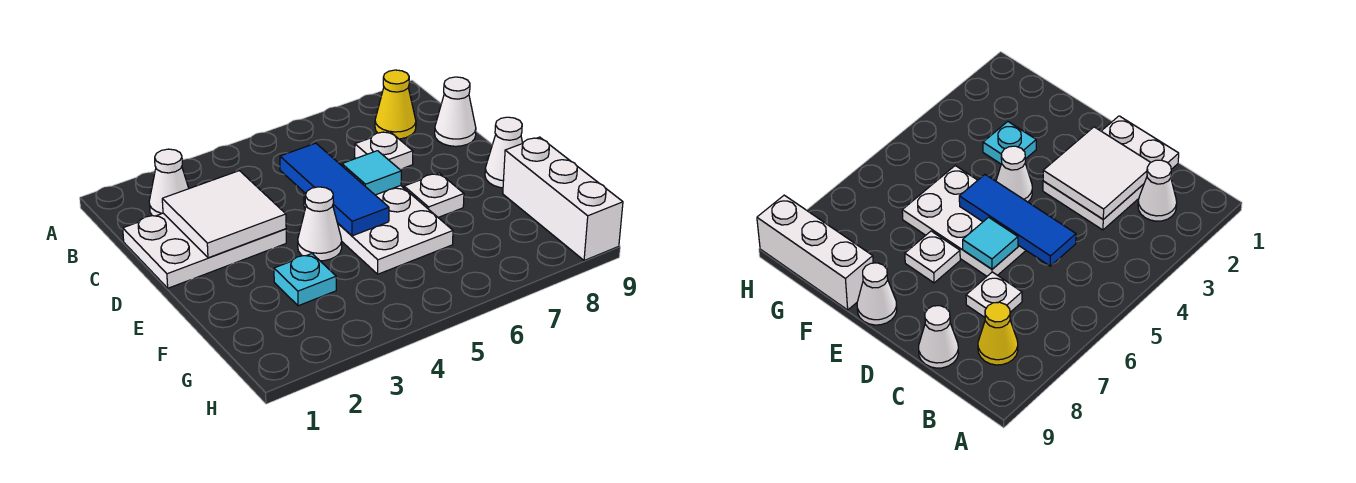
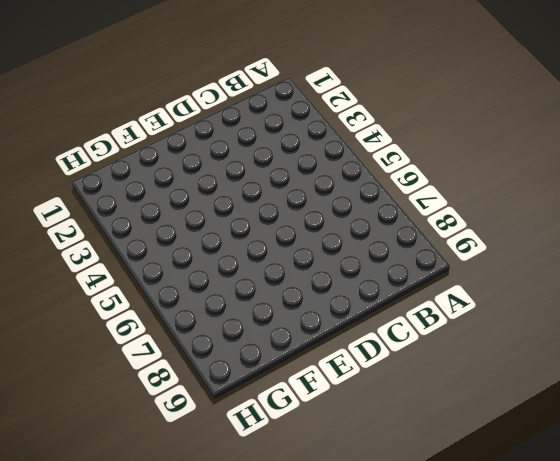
none -> white 1x1 cone [149,149,189,216]
none -> yellow 1x1 cone [375,70,416,139]
none -> white 2x3 plate [123,213,286,288]

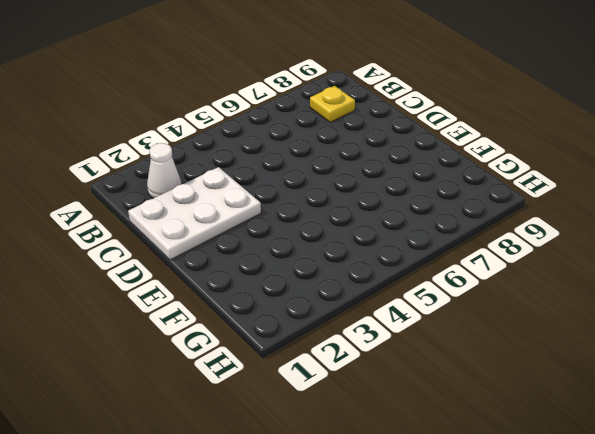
yellow 1x1 plate [310,86,355,122] -> yellow 1x1 cone [375,70,416,139]
none -> white 1x1 plate [355,131,413,169]
none -> white 1x1 cone [435,77,476,146]
none -> white 2x3 plate [304,186,453,274]

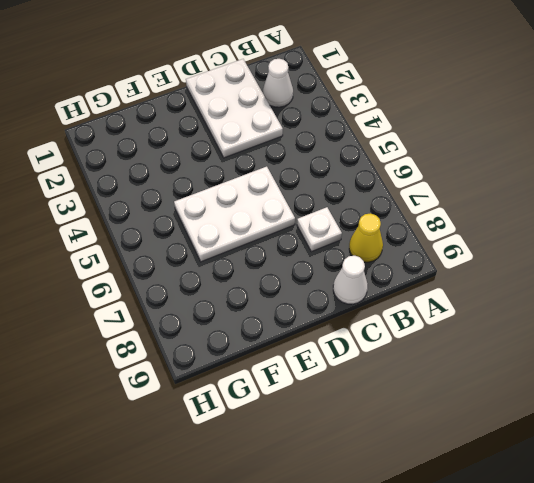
none -> white 1x1 cone [298,187,342,261]
none -> white 1x1 plate [404,173,464,217]
none -> white 1x1 cone [485,117,523,188]

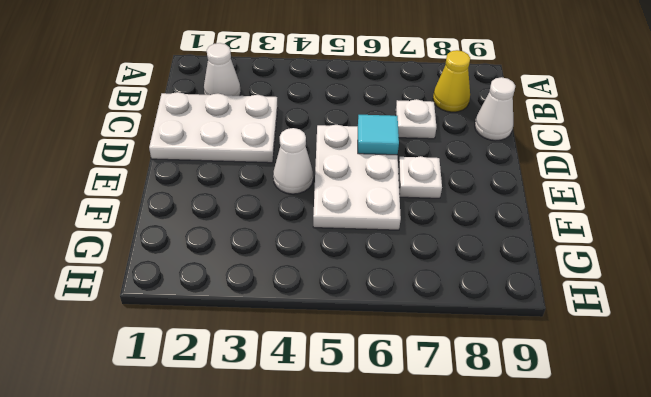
none -> white 1x1 cone [485,117,523,188]
none -> cyan 1x1 plate [274,254,336,306]
none -> white 1x3 brick [503,137,623,261]

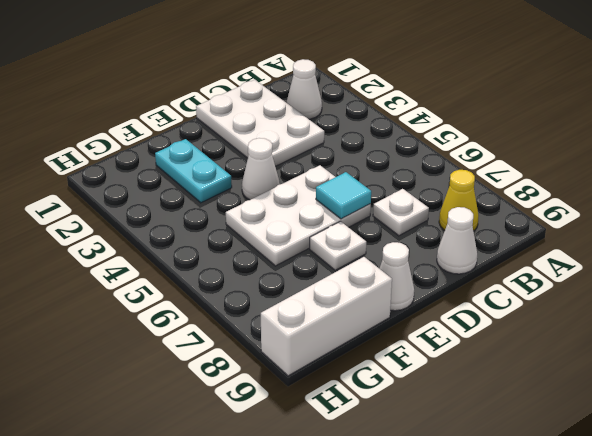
cyan 1x2 plate [155,139,232,203] -> cyan 1x1 plate [274,254,336,306]
none -> white 2x2 tile [162,171,286,258]
none -> blue 1x3 tile [280,143,389,236]

